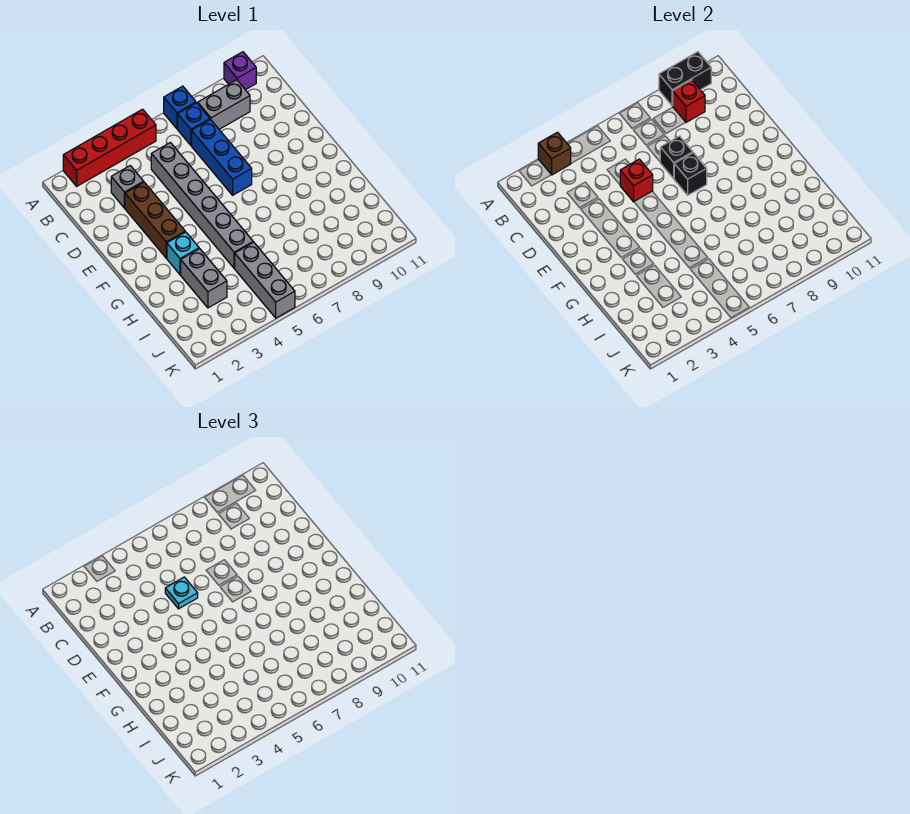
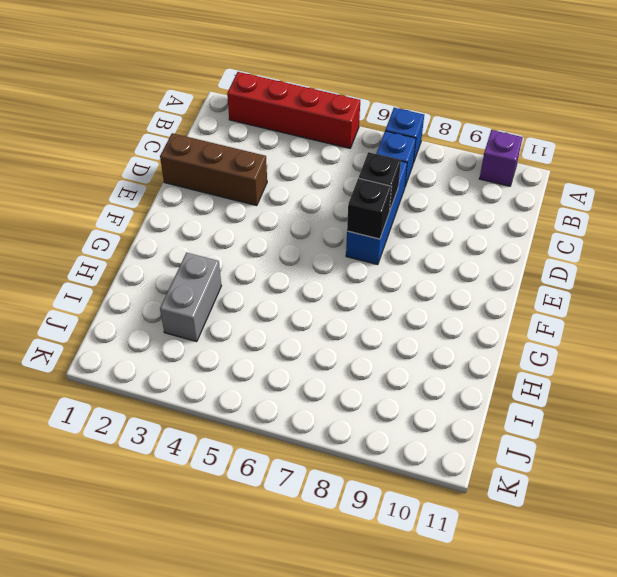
brown 1x3 brick [160,133,267,206] -> brown 1x3 brick turned to [125,182,185,258]
none -> grey 1x2 brick [198,80,250,129]
none -> grey 1x1 brick [111,166,144,208]
none -> grey 1x6 brick [151,143,253,268]

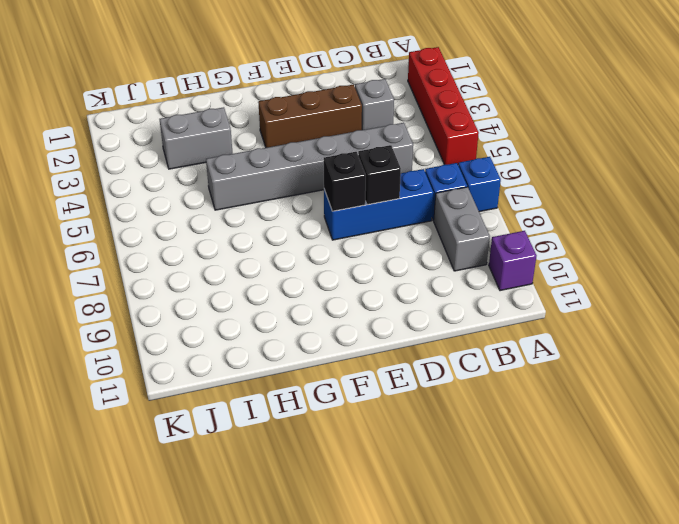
none -> cyan 1x1 brick [167,232,199,275]
none -> grey 1x3 brick [235,242,295,318]
none -> brown 1x1 brick [538,132,571,175]

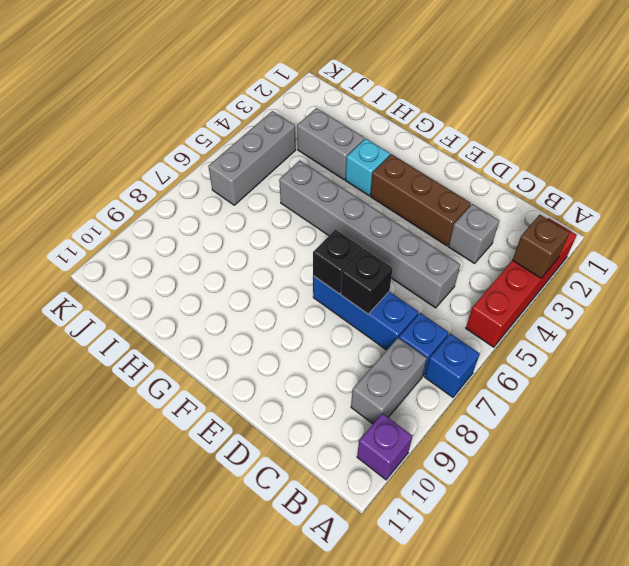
grey 1x3 brick [208,111,296,205] -> grey 1x3 brick turned to [235,242,295,318]
none -> black 1x2 brick [659,52,711,106]
none -> red 1x1 brick [673,80,705,122]
none -> red 1x1 brick [620,159,653,202]

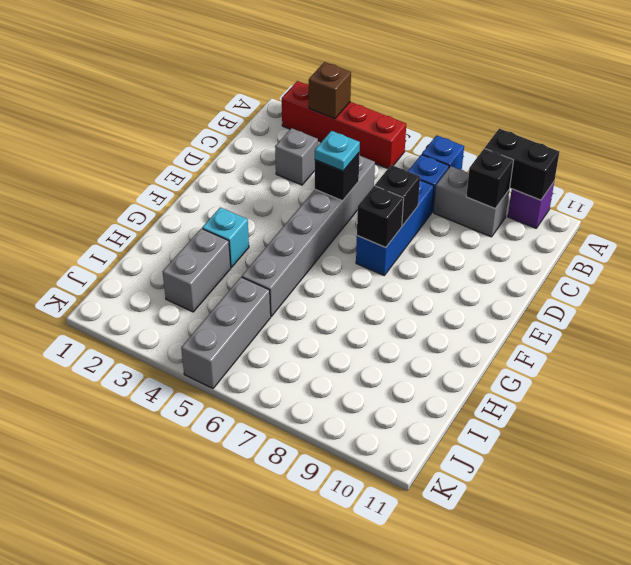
black 1x1 brick [466,148,514,208] -> red 1x1 brick [673,80,705,122]
black 1x1 brick [315,152,360,201] -> red 1x1 brick [620,159,653,202]
none -> brown 1x3 brick [125,182,185,258]

